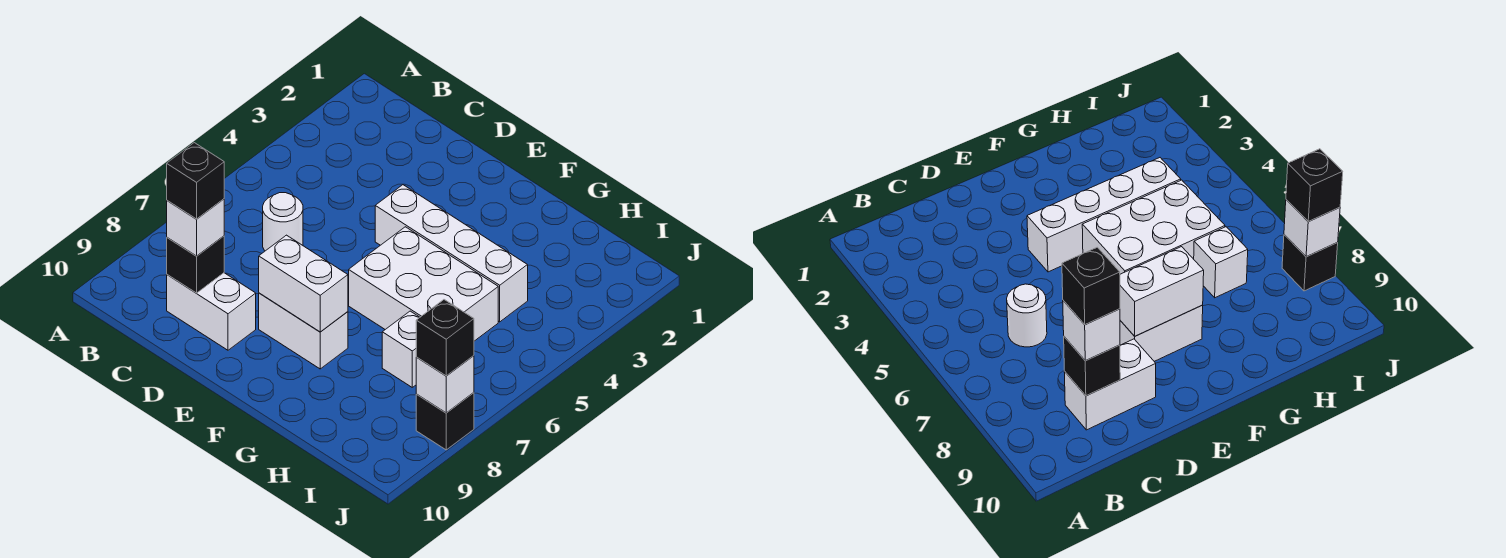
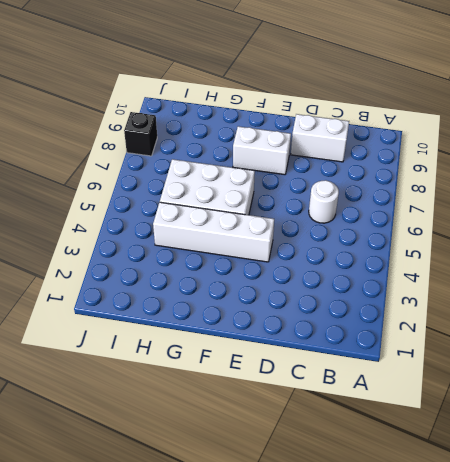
none -> white 1x1 brick [382,311,420,387]
none -> black 1x1 brick [167,236,224,293]
none -> white 1x2 brick [259,235,348,332]

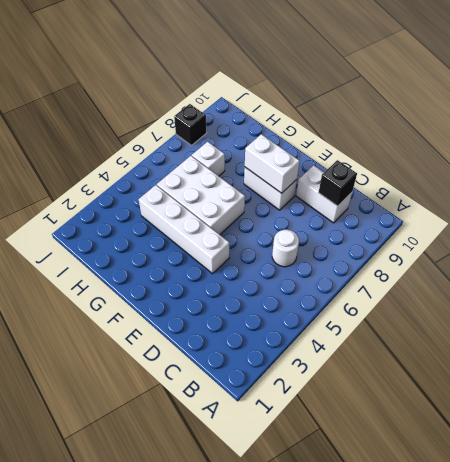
none -> white 1x1 brick [416,356,474,413]
none -> white 1x1 brick [167,199,224,256]
none -> black 1x1 brick [416,300,474,376]

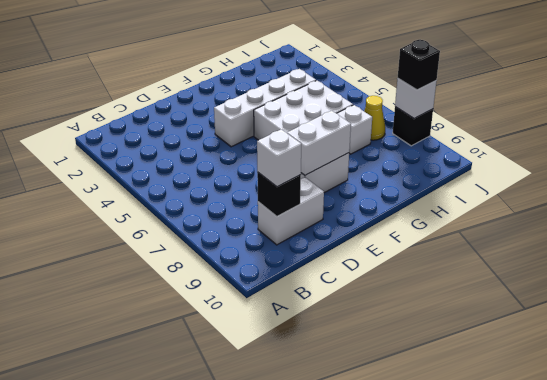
yellow 1x1 cone [364,96,385,140] -> none
none -> white 1x1 round brick [263,193,303,251]
none -> black 1x1 brick [167,143,224,219]

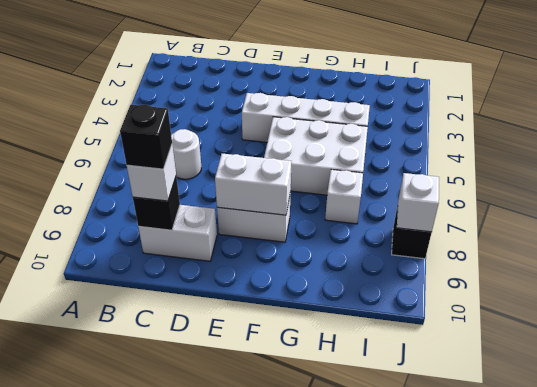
none -> black 1x1 brick [416,300,474,376]

